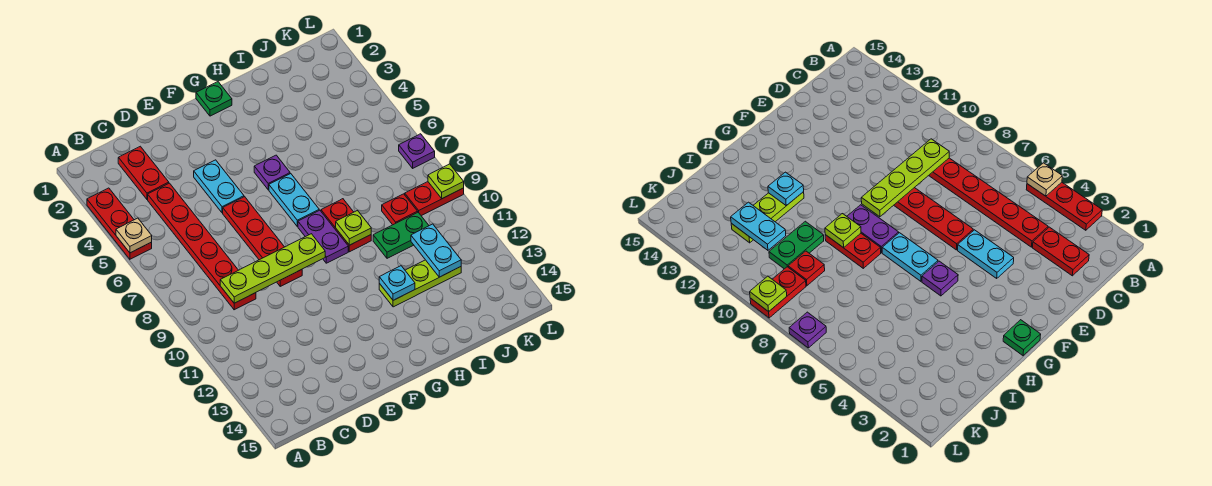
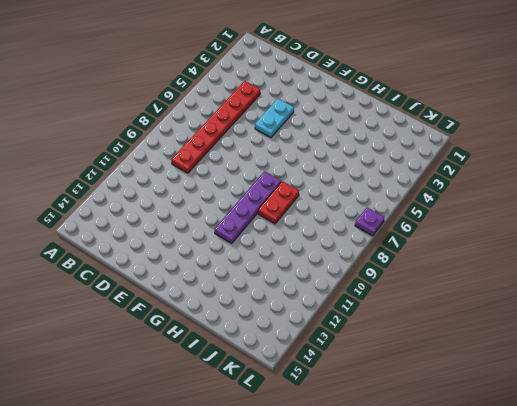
purple 1x4 plate [214,171,281,243] -> purple 1x2 plate [298,210,348,263]
none -> red 1x3 plate [87,188,152,259]
none -> red 1x2 plate [118,146,169,199]
none -> red 1x4 plate [223,197,302,286]

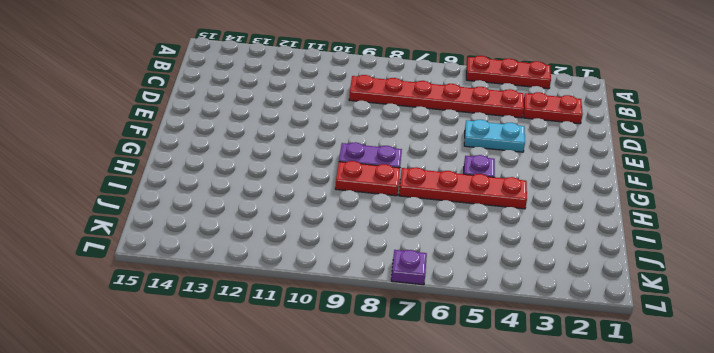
red 1x4 plate [399,167,527,209] -> red 1x4 plate moved to [223,197,302,286]
none -> green 1x1 plate [196,82,232,116]
none -> cyan 1x2 plate [269,174,319,226]
none -> lime 1x3 plate [379,260,461,307]

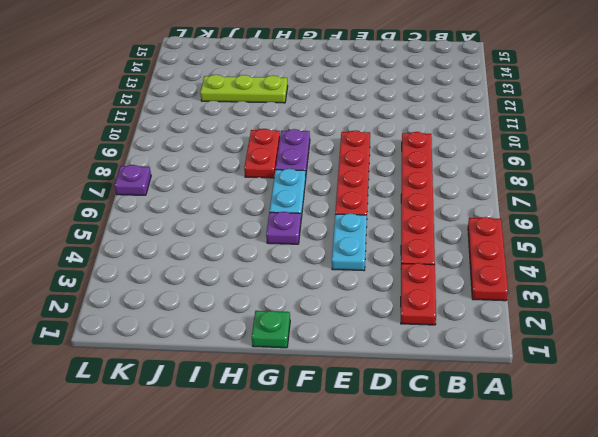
none -> green 1x2 plate [373,212,429,258]
none -> red 1x1 plate [382,194,418,225]
none -> red 1x2 plate [405,182,464,216]

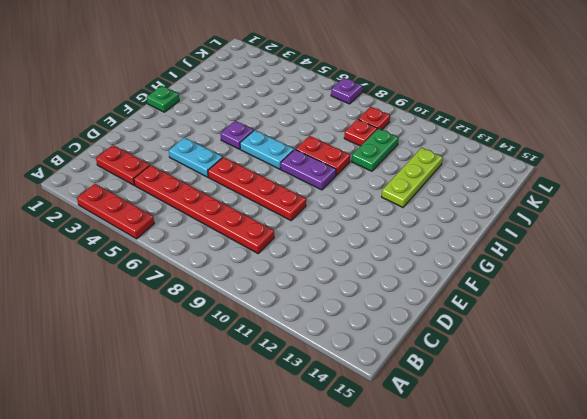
red 1x1 plate [358,107,390,130] -> red 1x2 plate [405,182,464,216]
none -> tan 1x1 plate [116,218,152,253]
none -> lime 1x4 plate [220,234,325,303]
none -> lime 1x1 plate [336,211,371,245]

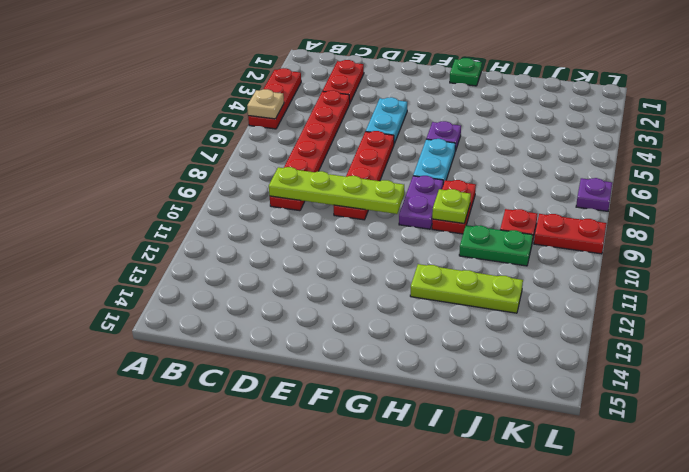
none -> cyan 1x1 plate [379,266,415,300]
none -> cyan 1x2 plate [411,224,461,277]
none -> lime 1x1 plate [428,164,464,199]

